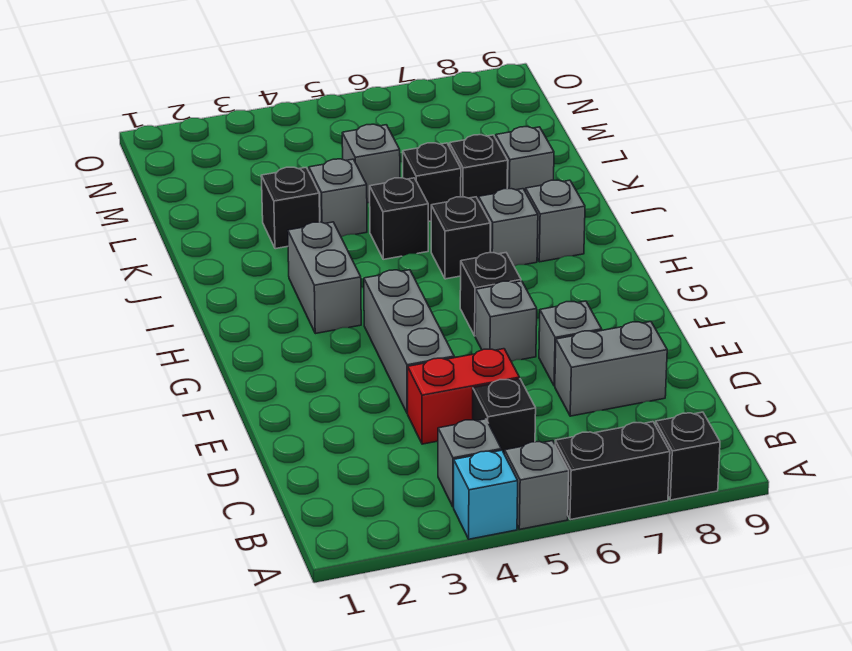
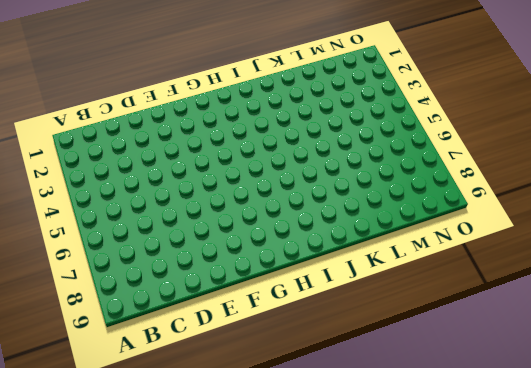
none -> cyan 1x1 brick [454,450,518,539]
none -> grey 1x1 brick [505,441,569,529]
none -> black 1x2 brick [555,422,670,520]

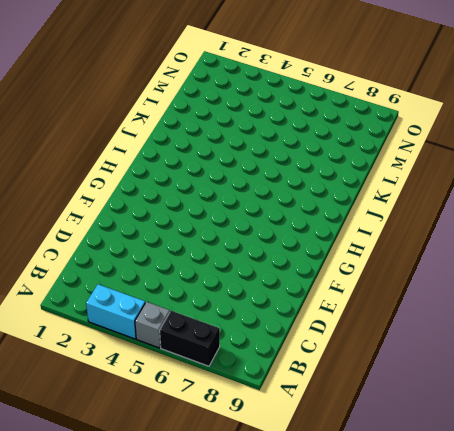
cyan 1x2 brick [86,284,145,339] -> cyan 1x1 brick [454,450,518,539]
none -> black 1x1 brick [655,412,720,500]
none -> grey 1x1 brick [438,419,501,507]
none -> black 1x1 brick [473,379,536,454]

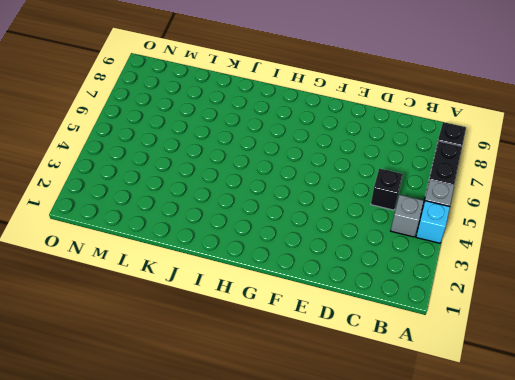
none -> red 1x2 brick [408,349,519,444]
none -> grey 1x2 brick [555,322,667,416]
none -> grey 1x3 brick [364,270,454,414]

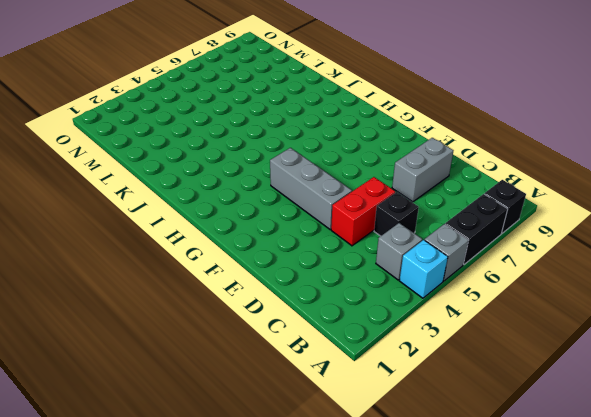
none -> grey 1x1 brick [539,301,602,386]
none -> grey 1x1 brick [475,281,537,361]
none -> black 1x1 brick [460,253,521,336]

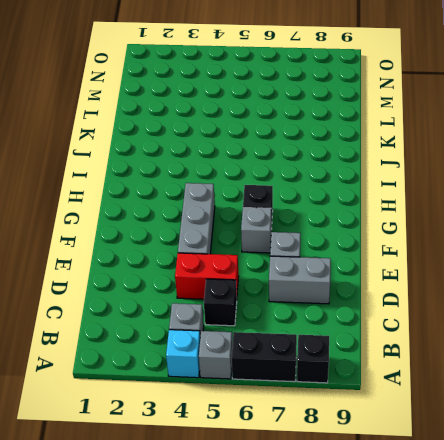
none -> grey 1x2 brick [288,222,361,334]
none -> black 1x1 brick [431,197,490,279]
none -> grey 1x1 brick [479,189,538,266]

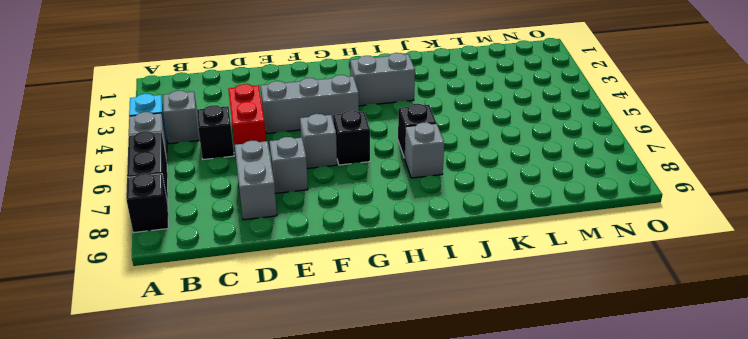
none -> grey 1x1 brick [526,180,585,262]
none -> black 1x1 brick [370,178,428,259]
none -> black 1x1 brick [261,167,320,249]

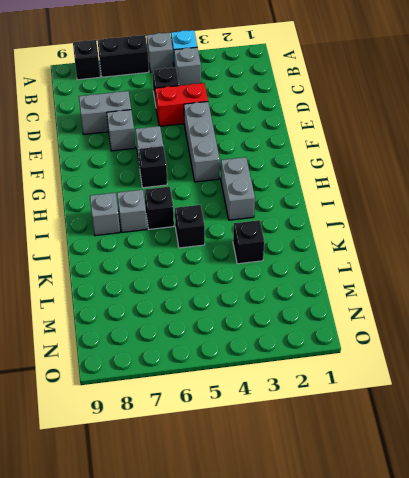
none -> grey 1x1 brick [309,159,367,237]
none -> black 1x1 brick [403,143,461,222]
none -> black 1x1 brick [449,135,508,201]

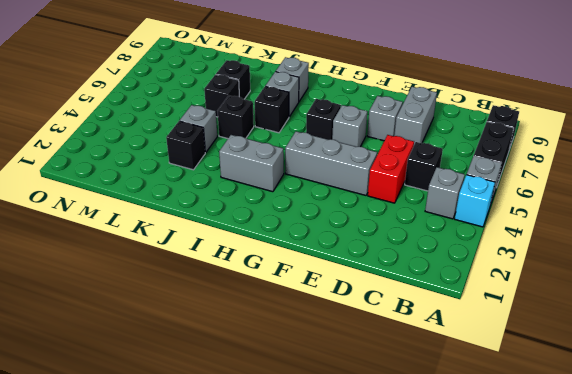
none -> grey 1x1 brick [496,127,554,192]
none -> grey 1x1 brick [342,124,400,203]

